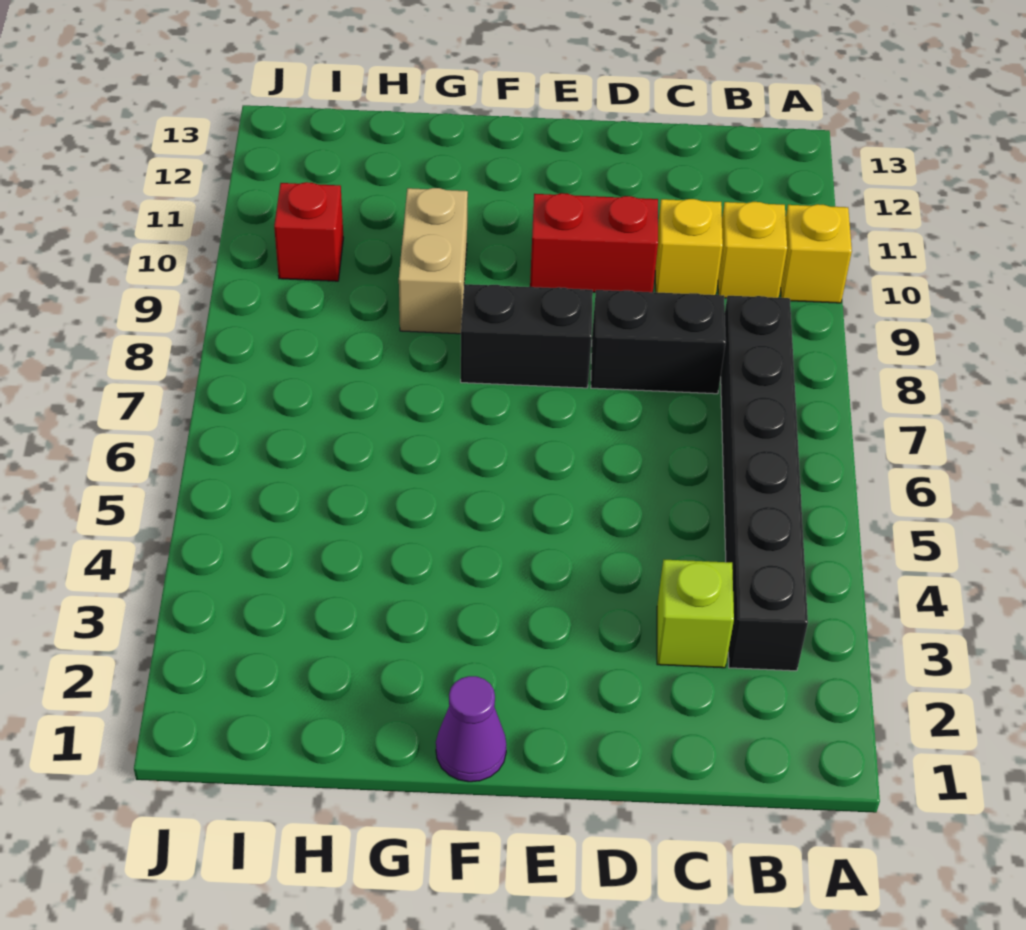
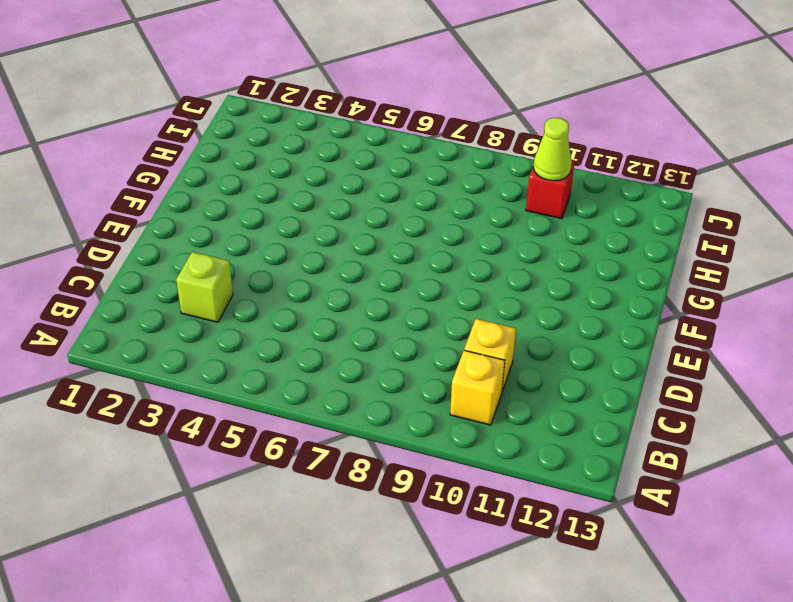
lime 1x1 cone [533,118,572,181] -> none
none -> yellow 1x1 brick [781,204,852,303]
none -> black 1x6 brick [721,296,808,671]

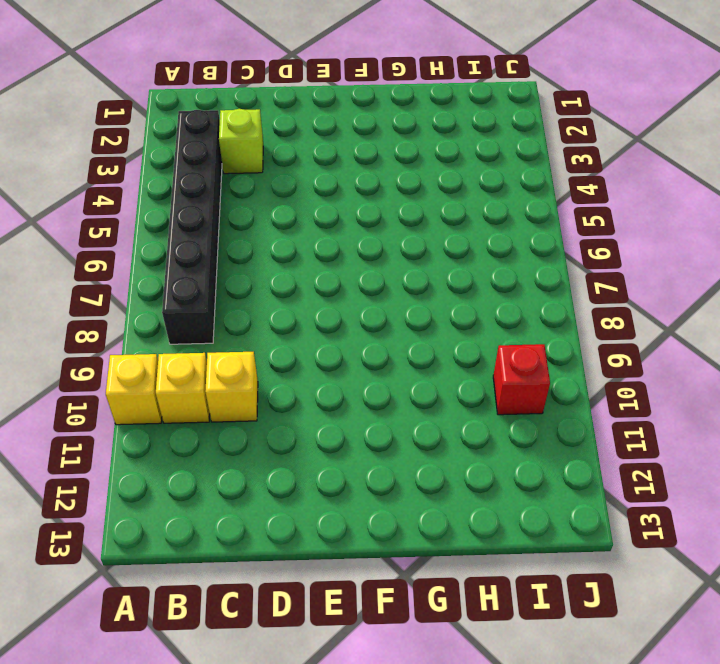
none -> black 1x2 brick [591,290,726,394]
none -> red 1x2 brick [530,193,658,292]

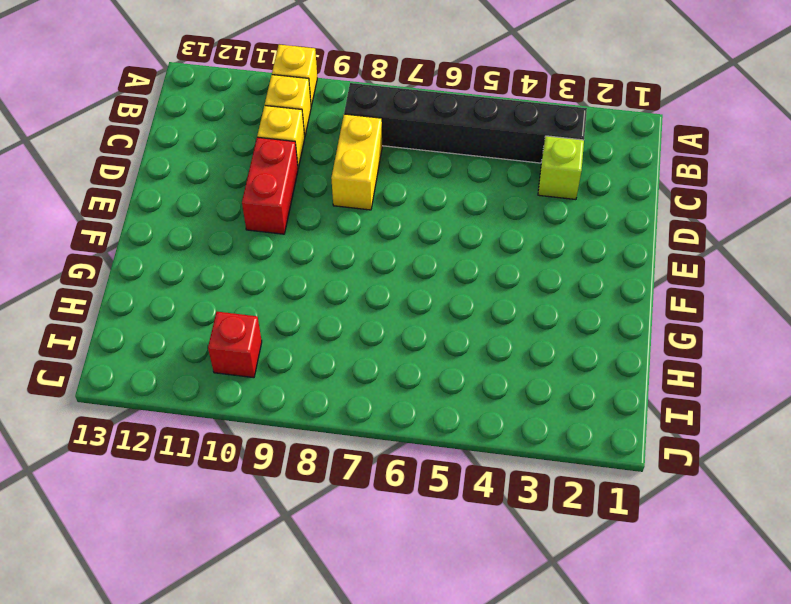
yellow 1x2 brick [331,114,382,210] -> black 1x2 brick [591,290,726,394]
none -> black 1x2 brick [461,284,593,388]
none -> purple 1x1 cone [436,676,506,782]

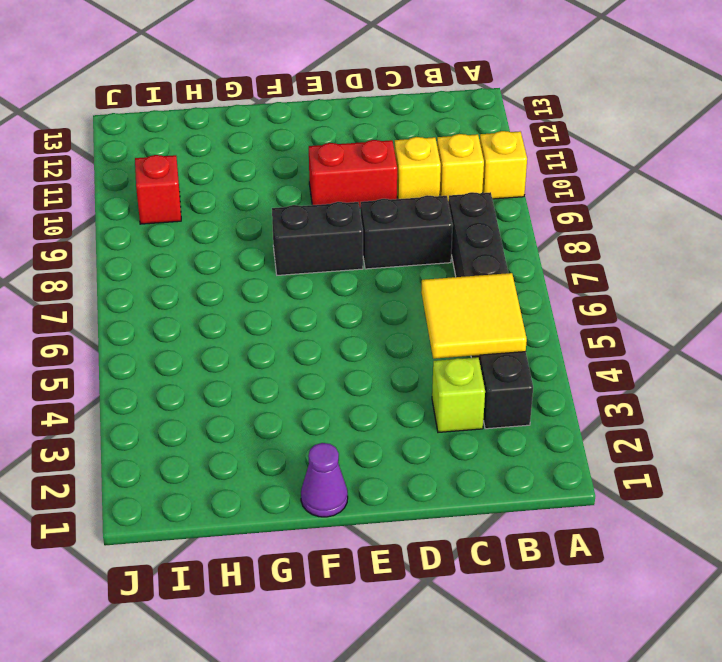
yellow 2x2 tile [421,273,527,359] -> none
none -> tan 1x2 brick [399,188,468,334]

